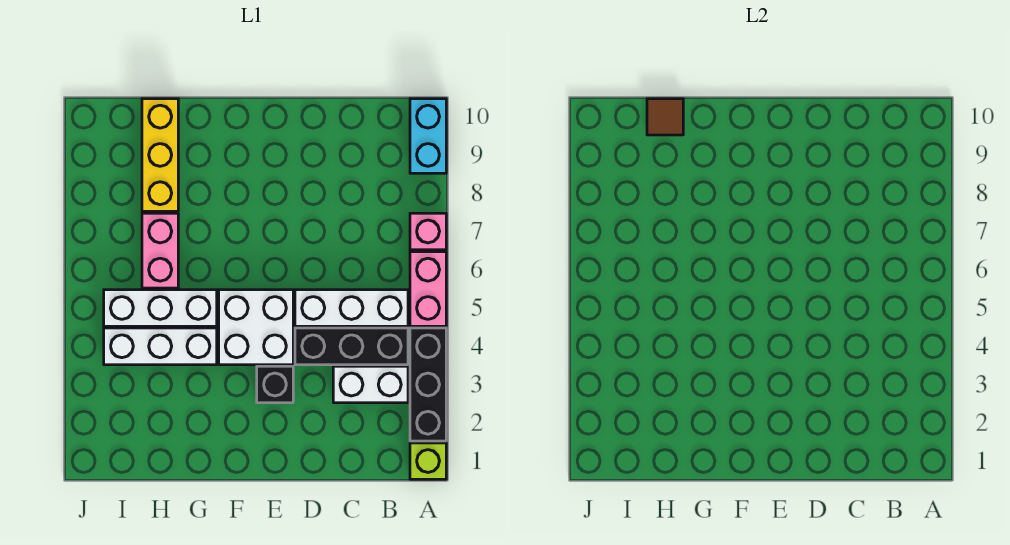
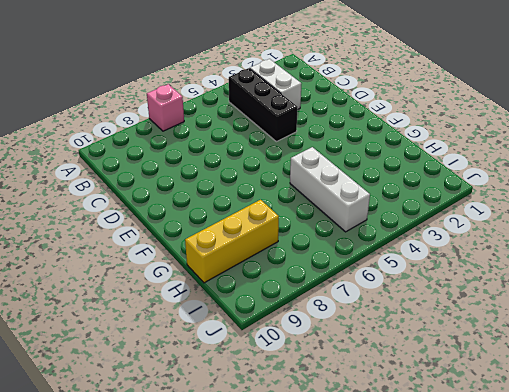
none -> lime 1x1 brick [410,443,446,479]
none -> black 1x3 brick [410,328,446,441]
none -> pink 1x2 brick [410,252,446,326]

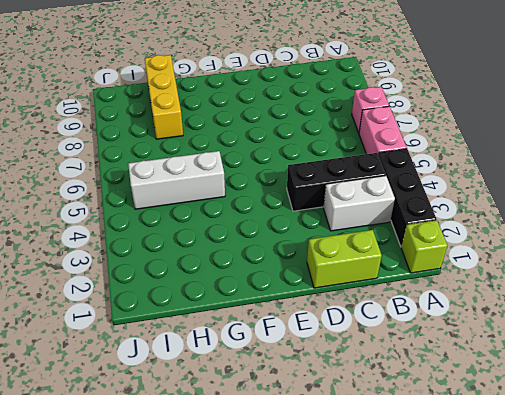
lime 1x2 brick [307,230,382,288] -> none
none -> cyan 1x2 brick [410,99,446,173]
none -> white 1x3 brick [295,290,408,326]
none -> black 1x1 brick [257,366,293,403]

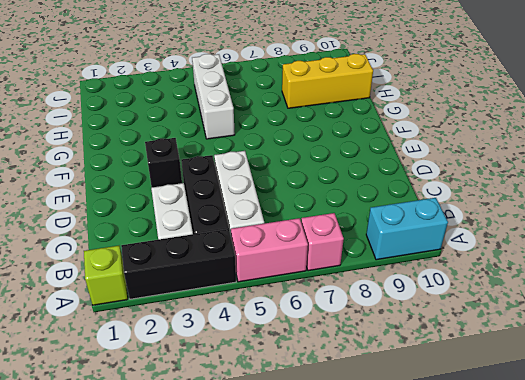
none -> white 2x2 brick [219,290,293,365]
none -> white 1x3 brick [104,328,217,365]
none -> pink 1x2 brick [142,213,178,288]

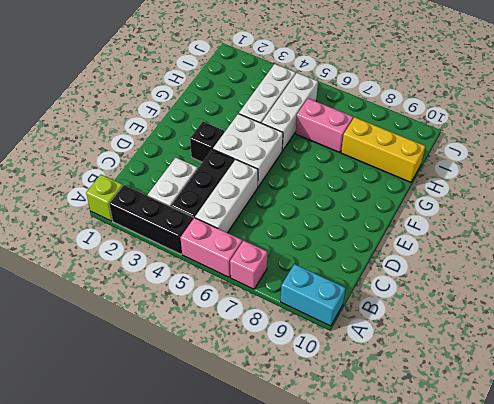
none -> brown 1x1 tile [647,99,683,135]

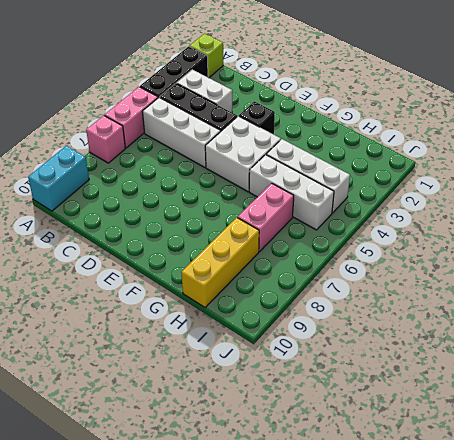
none -> brown 1x1 tile [647,99,683,135]

